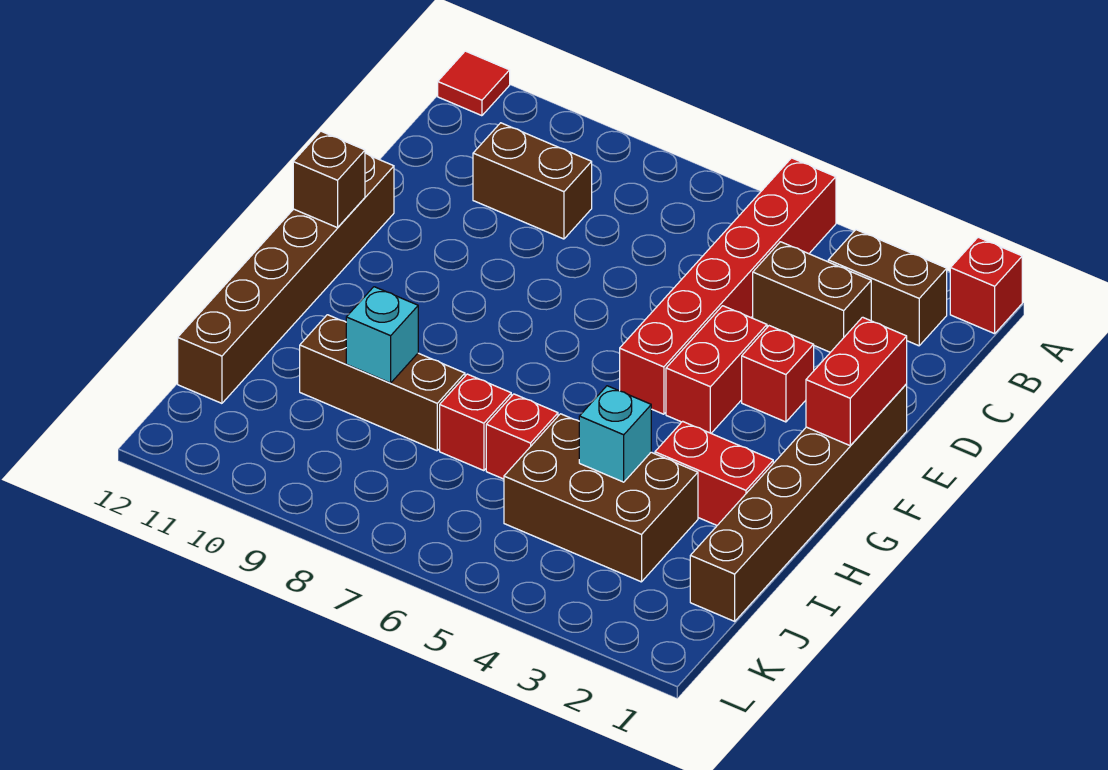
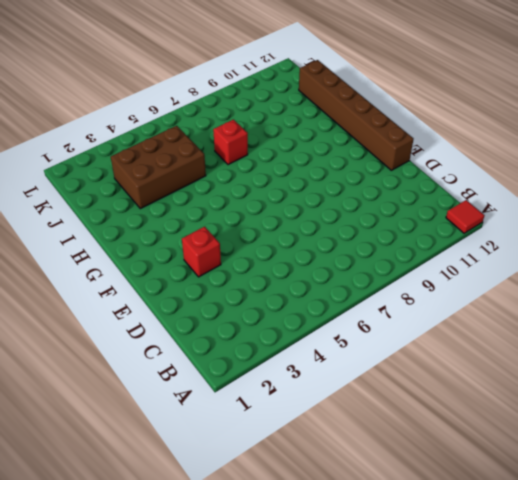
none -> red 1x1 brick [950,237,1022,334]
none -> red 1x6 brick [620,158,836,414]
none -> brown 1x2 brick [828,230,947,346]

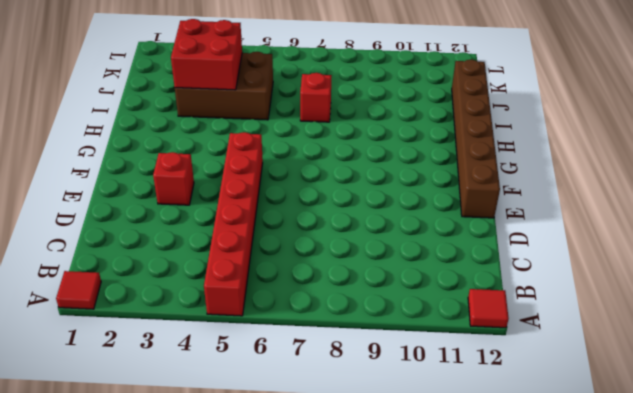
red 1x1 tile [56,271,101,309] -> red 1x1 brick [950,237,1022,334]
red 2x2 brick [171,19,242,90] -> cyan 1x1 brick [579,386,651,482]
none -> brown 1x2 brick [828,230,947,346]
none -> brown 1x2 brick [753,242,871,352]
none -> brown 1x2 brick [473,123,592,239]

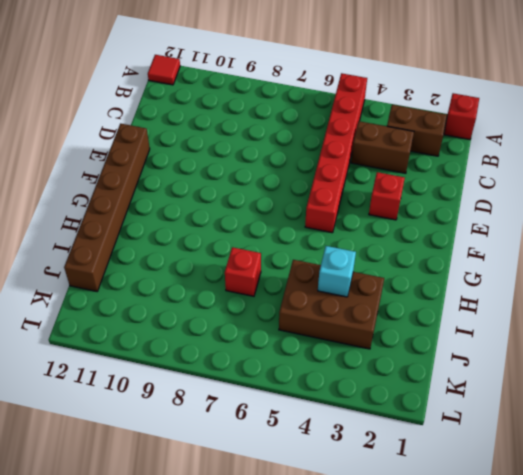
none -> brown 1x2 brick [473,123,592,239]
none -> brown 1x6 brick [690,384,907,621]
none -> red 1x2 brick [666,306,767,433]

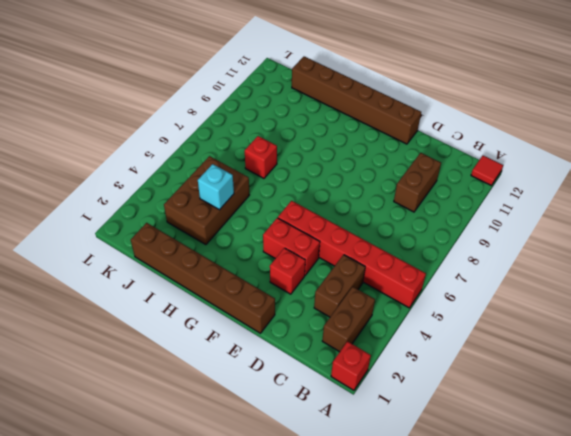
none -> red 1x2 brick [655,421,773,525]
none -> red 1x1 brick [486,394,558,479]
none -> brown 1x3 brick [300,315,465,451]

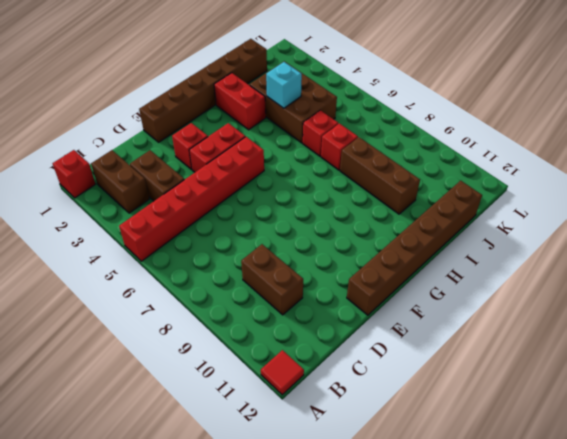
none -> red 1x2 brick [806,317,907,446]
none -> brown 1x1 brick [293,131,365,228]
none -> cyan 1x1 brick [346,287,418,383]

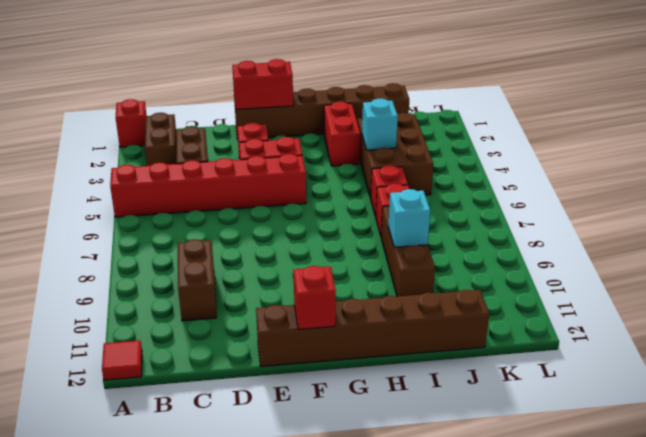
red 1x1 brick [294,266,336,329] -> brown 1x1 brick [293,131,365,228]

